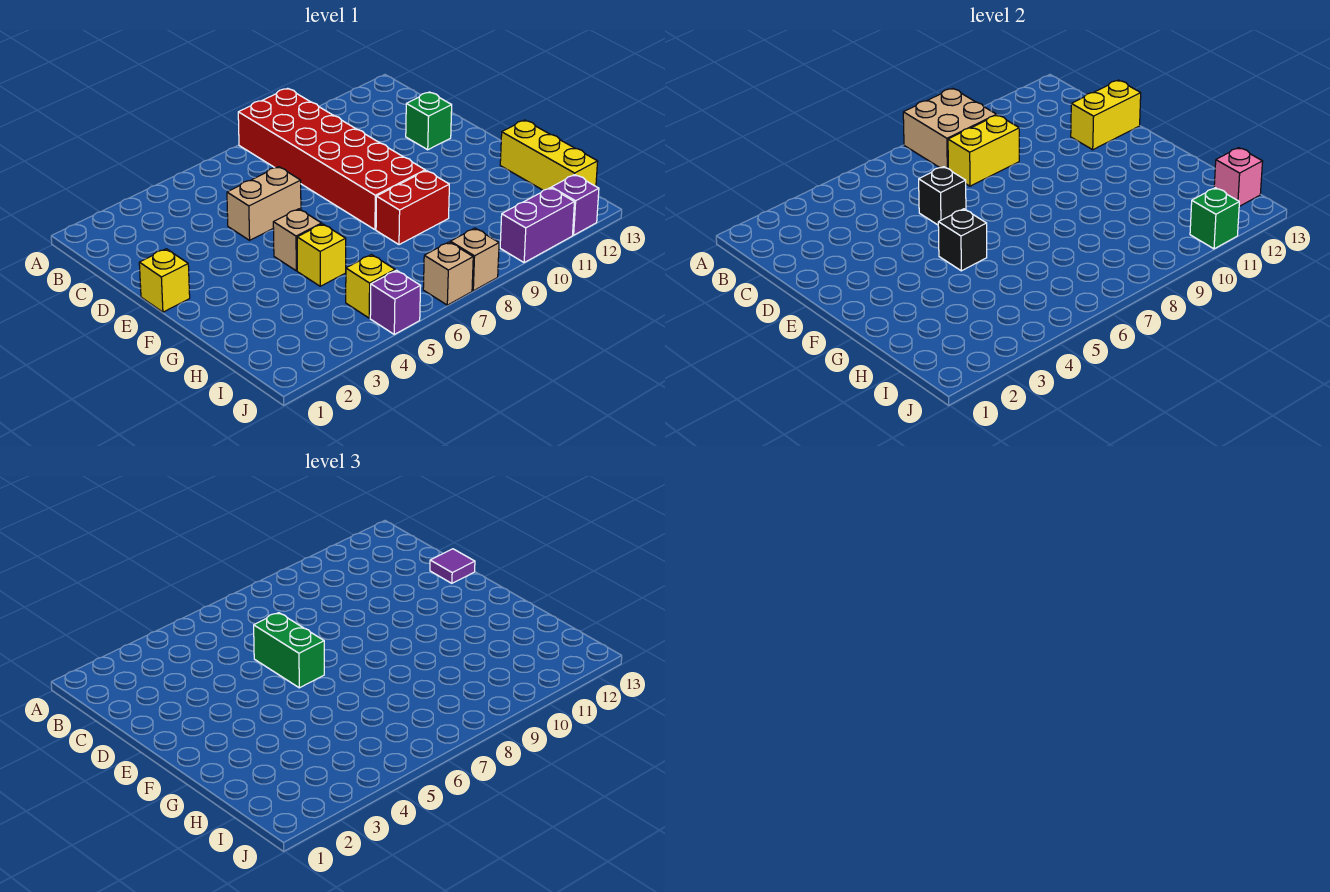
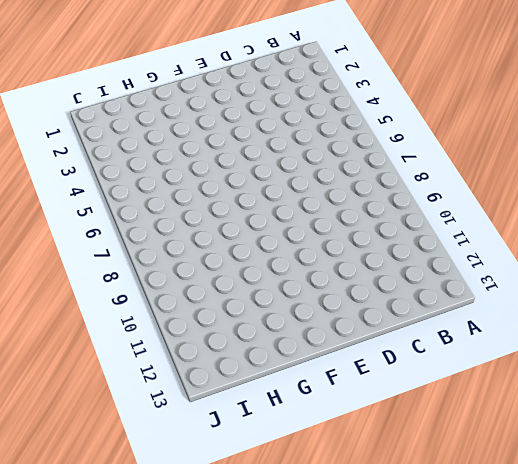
none -> red 2x6 brick [238,88,425,230]
none -> tan 1x2 brick [227,167,301,240]
none -> green 1x1 brick [406,92,452,150]

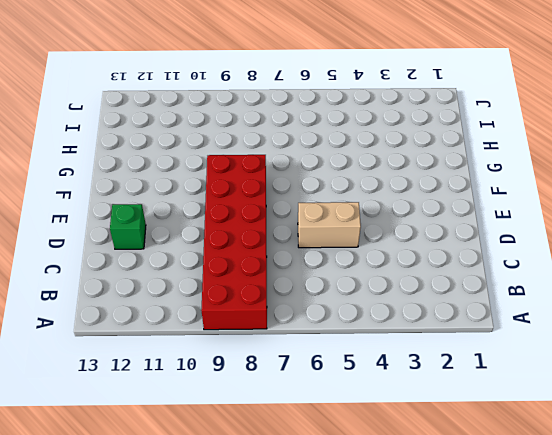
none -> yellow 1x1 brick [139,249,190,312]
none -> tan 1x1 brick [273,209,322,271]
none -> yellow 1x1 brick [297,224,346,286]

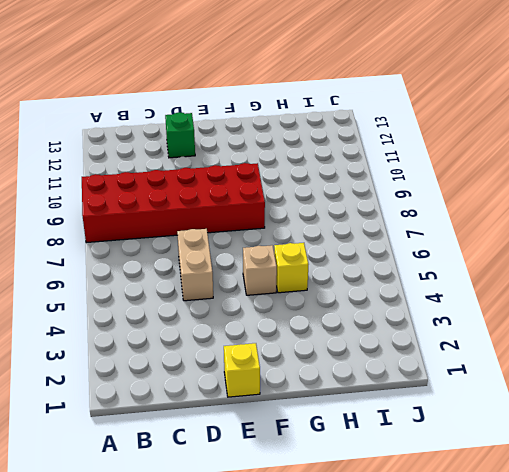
none -> red 1x2 brick [376,171,449,245]
none -> yellow 1x3 brick [500,120,598,190]
none -> yellow 1x1 brick [346,255,395,318]

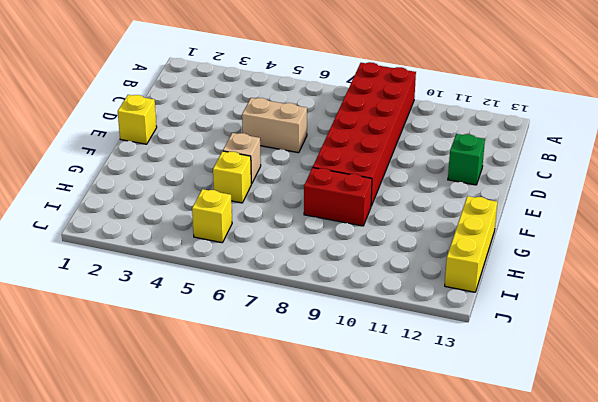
none -> purple 1x1 brick [370,270,421,334]
none -> tan 1x1 brick [423,242,473,305]
none -> tan 1x1 brick [450,228,499,291]

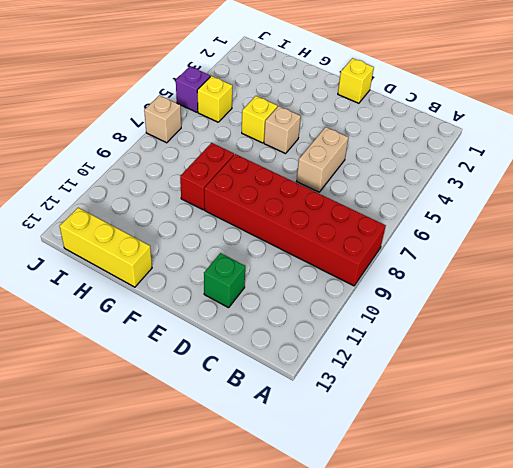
none -> tan 1x1 brick [450,228,499,291]
none -> purple 1x2 brick [500,188,574,262]
none -> purple 1x1 brick [551,175,599,235]

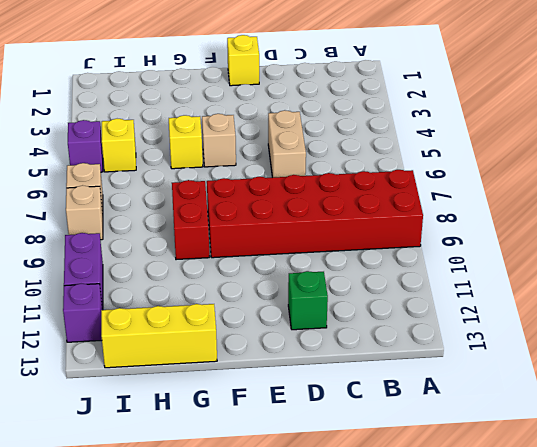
none -> tan 2x2 brick [903,88,997,168]
none -> yellow 1x2 brick [948,115,1019,186]
none -> black 1x1 brick [919,167,966,225]

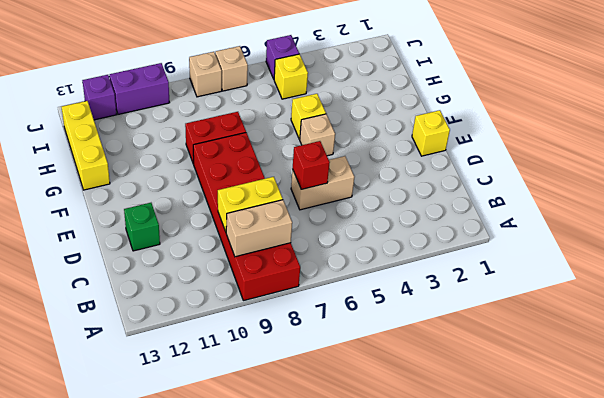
tan 1x2 brick [226,200,292,257] -> tan 2x2 brick [903,88,997,168]
red 1x1 brick [293,141,330,189] -> black 1x1 brick [919,167,966,225]
none -> yellow 1x2 brick [1071,80,1141,150]
none -> black 1x1 brick [938,209,987,271]
none -> pink 1x1 brick [1214,148,1263,206]

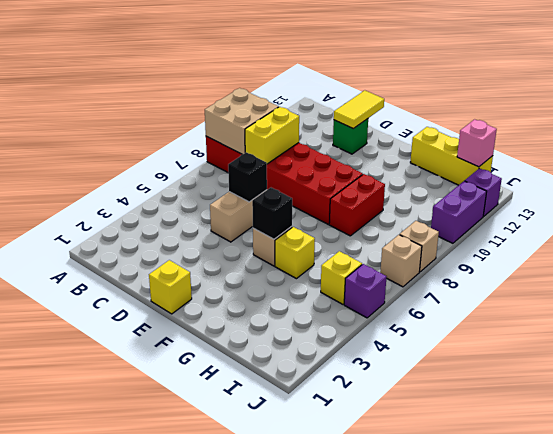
yellow 1x2 tile [334,90,384,129] -> yellow 1x2 brick [1071,80,1141,150]
none -> green 1x1 brick [1190,188,1239,249]
none -> green 1x2 brick [254,613,324,688]
none -> purple 1x1 tile [430,549,475,583]

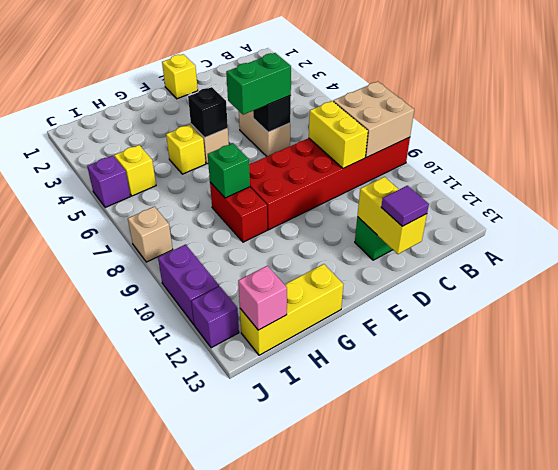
green 1x1 brick [208,143,250,198] -> green 1x1 brick moved to [1190,188,1239,249]
none -> tan 1x1 brick [423,242,473,305]

